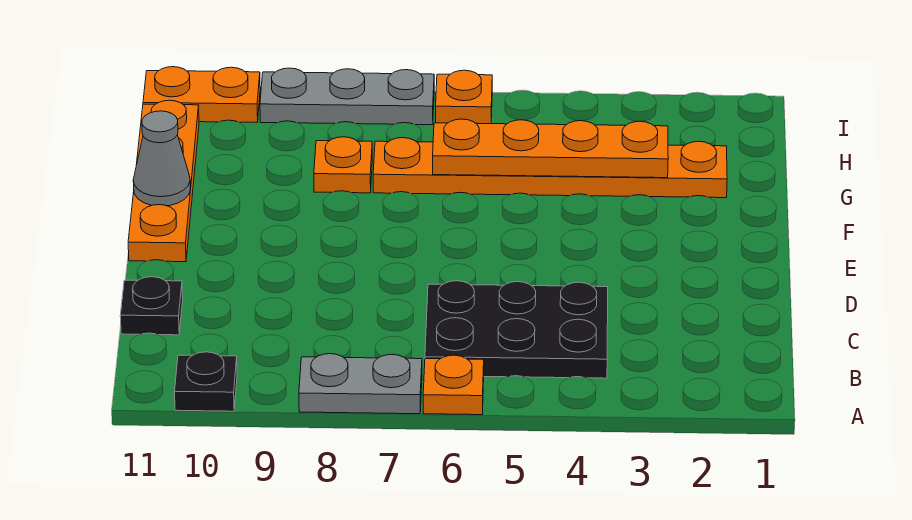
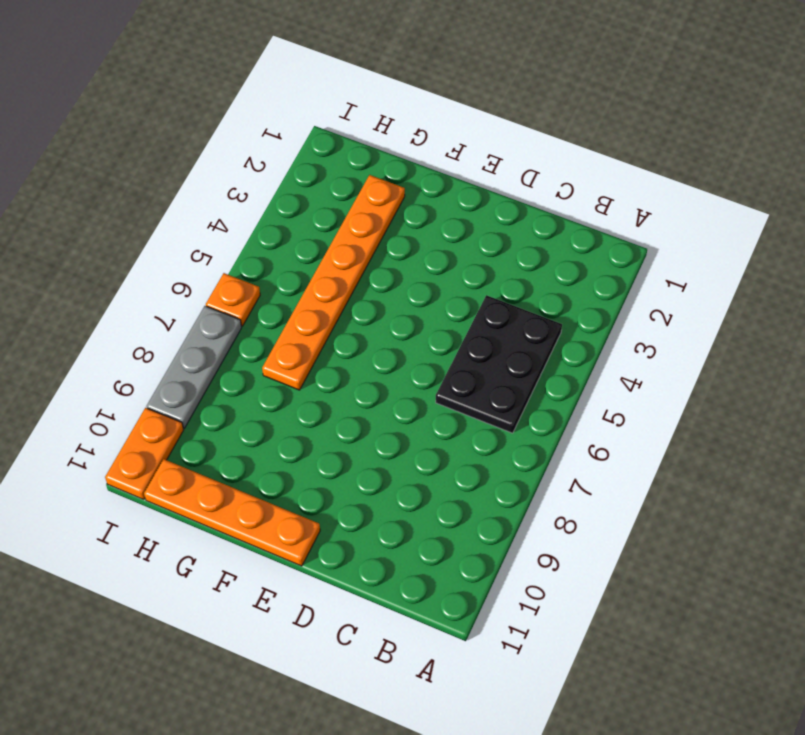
none -> orange 1x1 plate [423,355,484,415]
none -> grey 1x2 plate [299,354,422,414]
none -> black 1x1 plate [175,352,237,411]

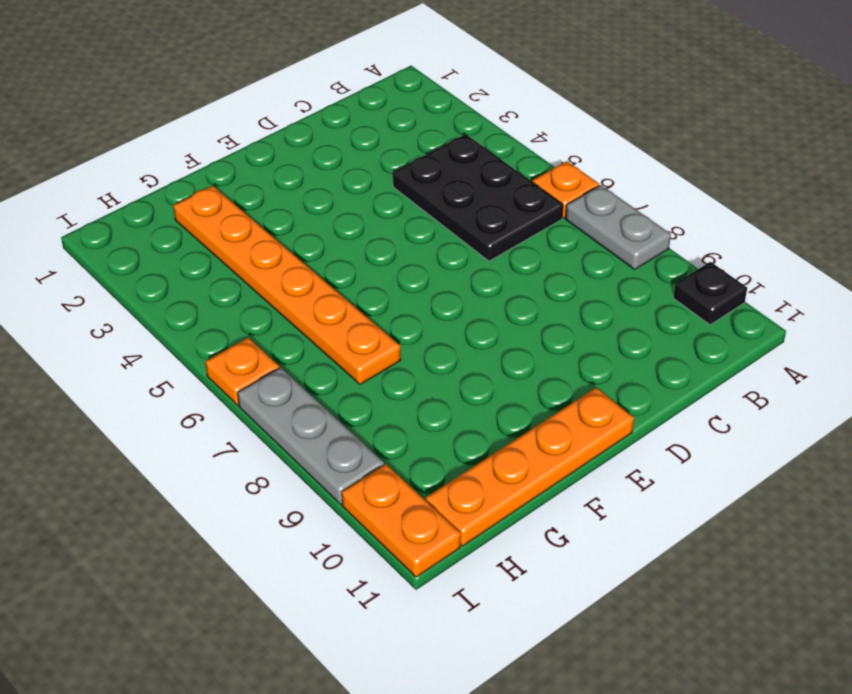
none -> black 1x1 plate [120,277,183,335]
none -> orange 1x1 plate [314,137,372,193]
none -> grey 1x1 cone [133,111,190,206]

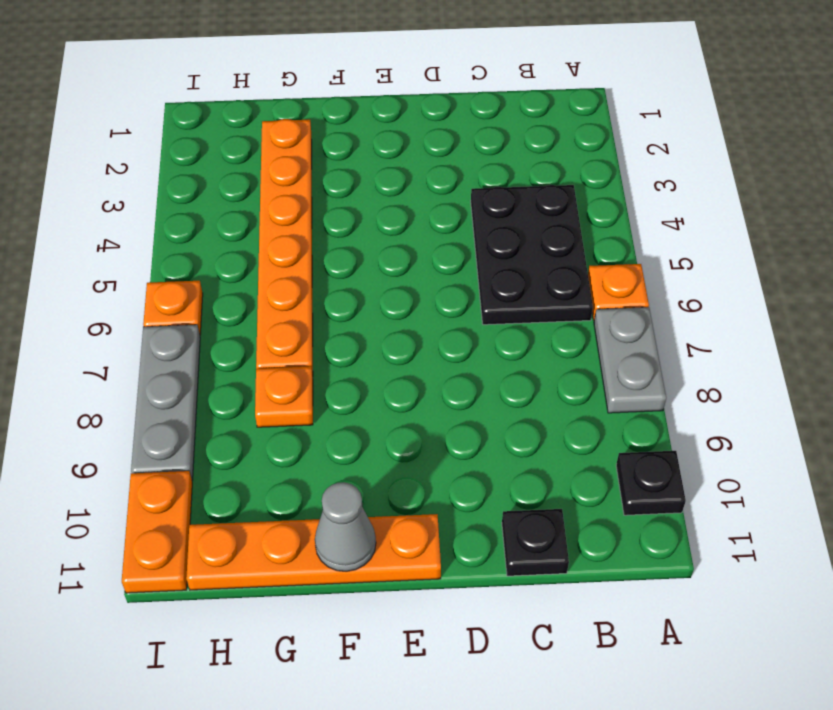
none -> orange 1x4 plate [433,119,668,178]

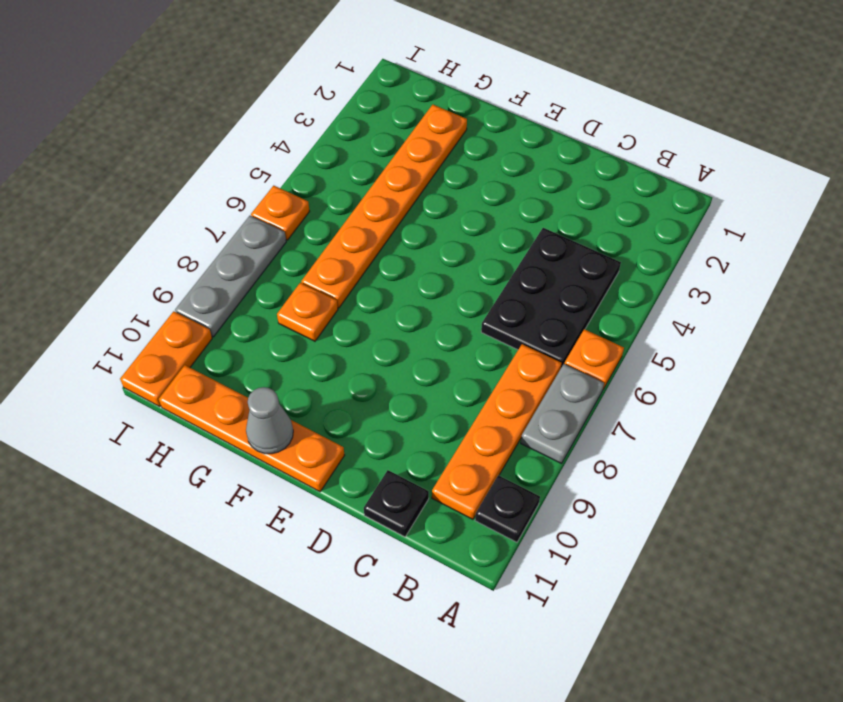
orange 1x4 plate [432,344,561,519] -> orange 1x4 plate moved to [433,119,668,178]

